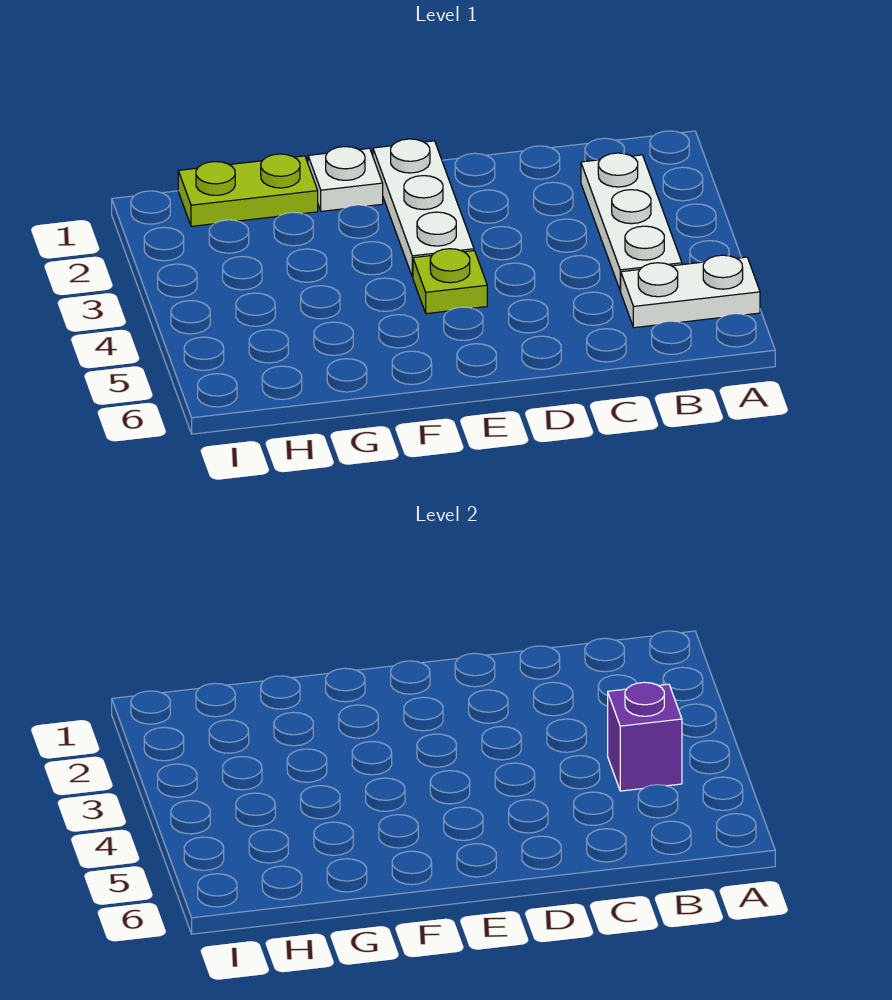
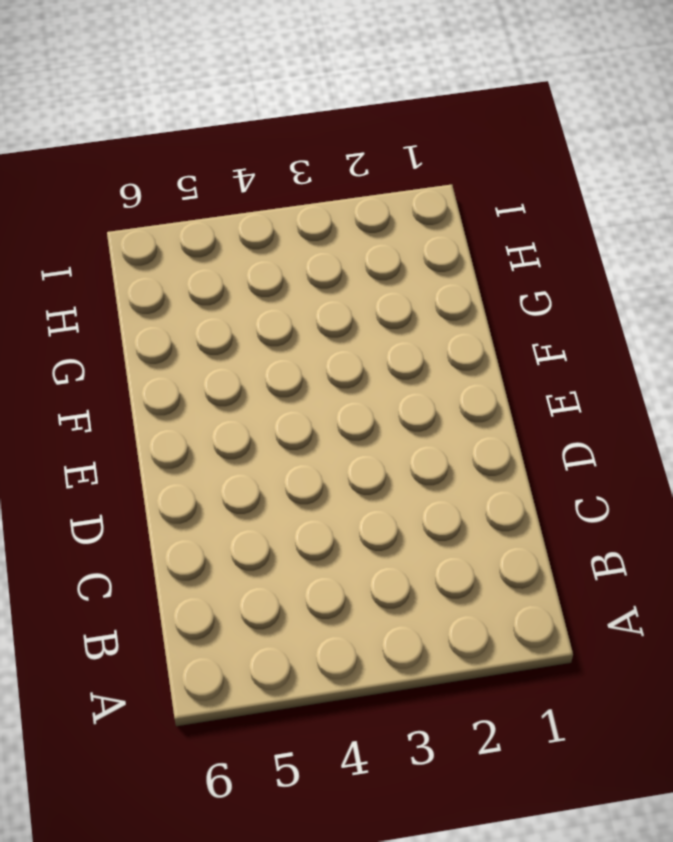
none -> white 1x2 plate [621,255,760,328]
none -> white 1x3 plate [581,153,682,291]

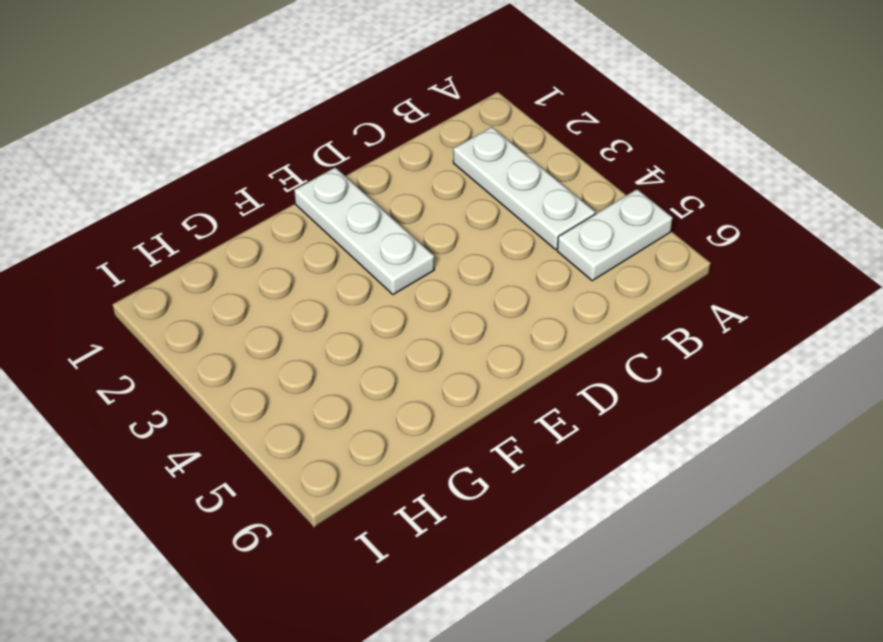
none -> lime 1x1 plate [413,249,487,314]
none -> white 1x1 plate [308,147,383,211]

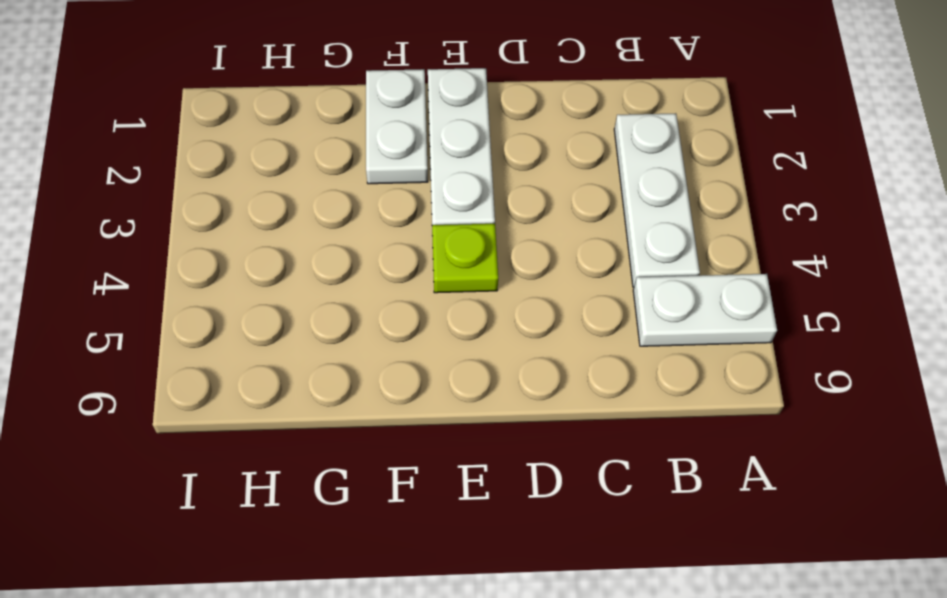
white 1x2 plate [366,69,428,184] -> white 1x1 plate [308,147,383,211]
none -> lime 1x2 plate [178,154,318,226]
none -> purple 1x1 brick [608,682,682,791]

